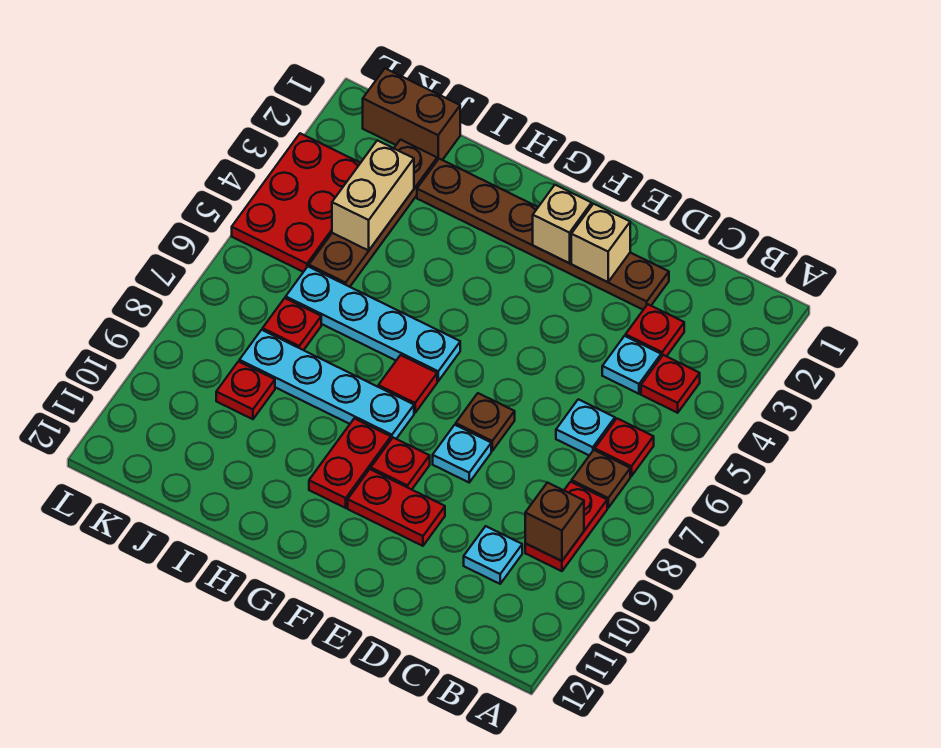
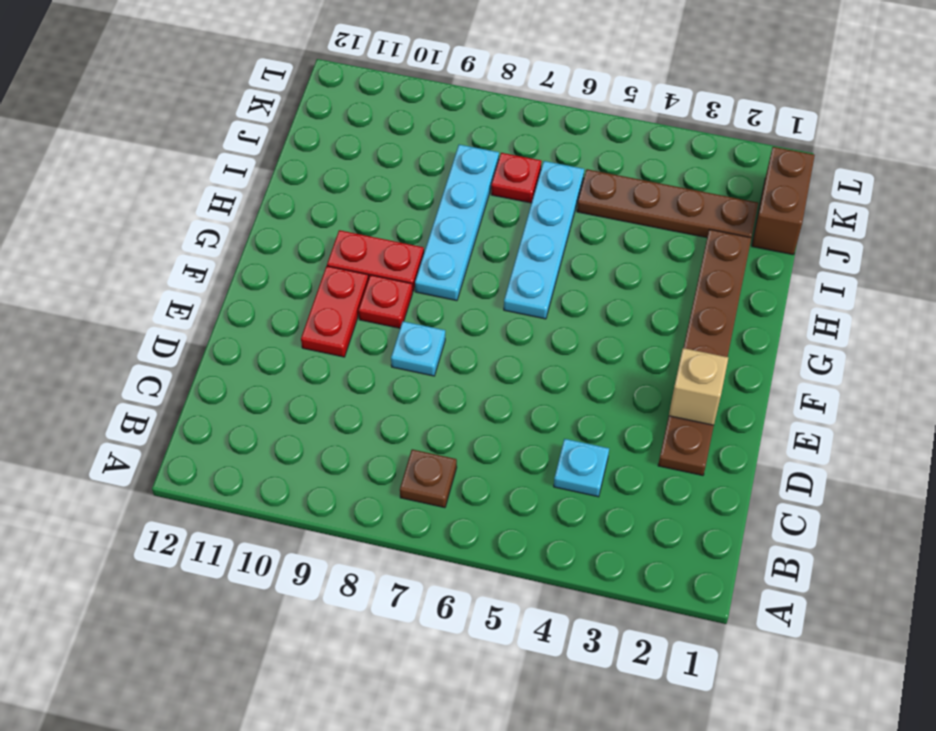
none -> red 1x1 plate [641,355,700,413]
none -> red 1x1 plate [595,419,654,476]
none -> red 1x2 plate [525,482,607,571]

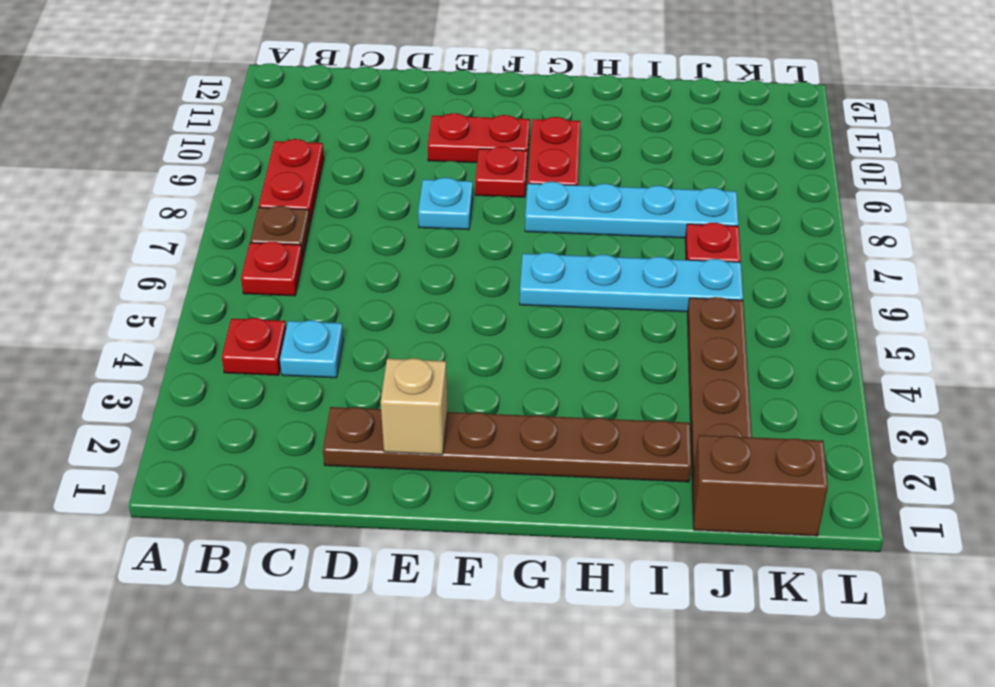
none -> red 1x1 plate [626,304,684,357]
none -> cyan 1x1 plate [556,399,615,456]
none -> cyan 1x1 plate [464,526,522,584]

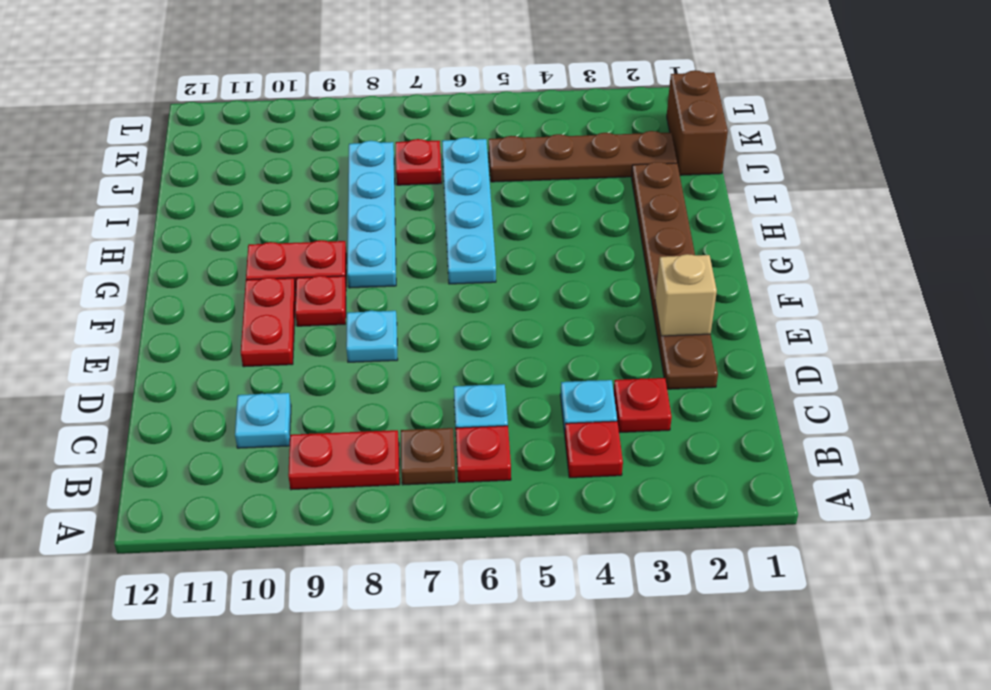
none -> brown 1x1 plate [456,393,515,451]
none -> red 1x1 tile [378,355,437,413]
none -> red 1x1 plate [216,362,275,419]

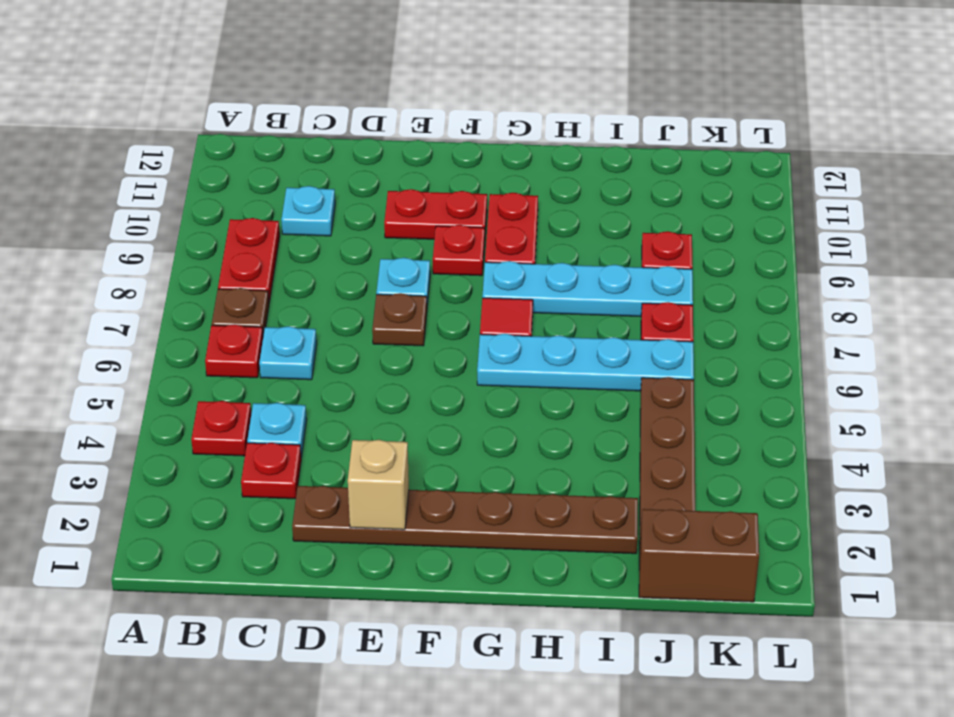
none -> red 2x3 plate [232,133,360,272]
none -> brown 1x1 brick [525,483,584,561]
none -> tan 1x1 brick [533,185,592,263]

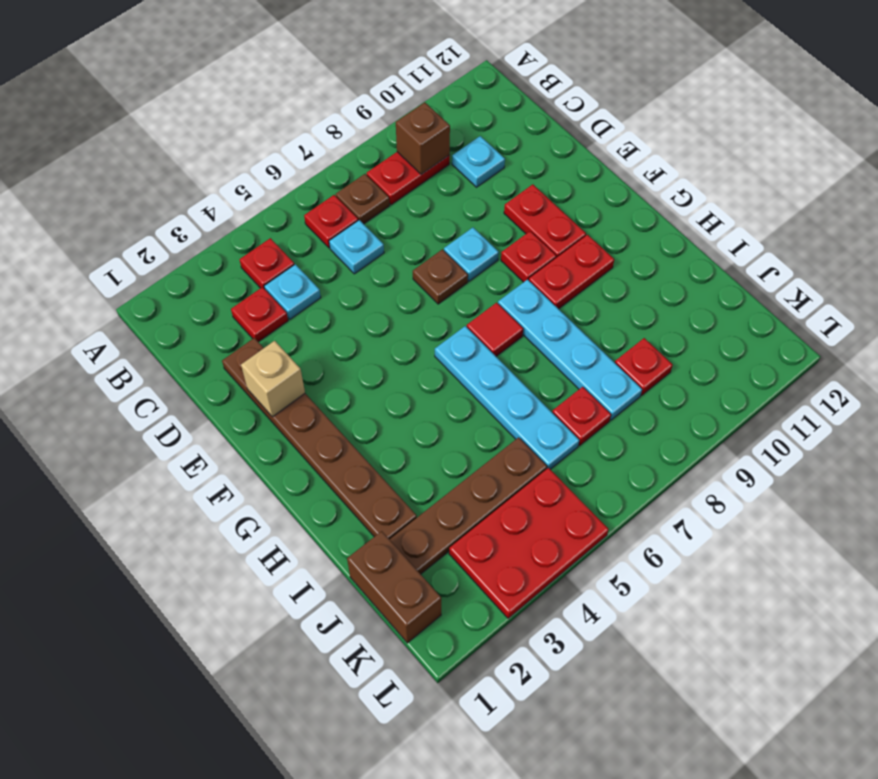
none -> tan 1x1 brick [533,185,592,263]
none -> tan 1x2 brick [332,140,414,250]

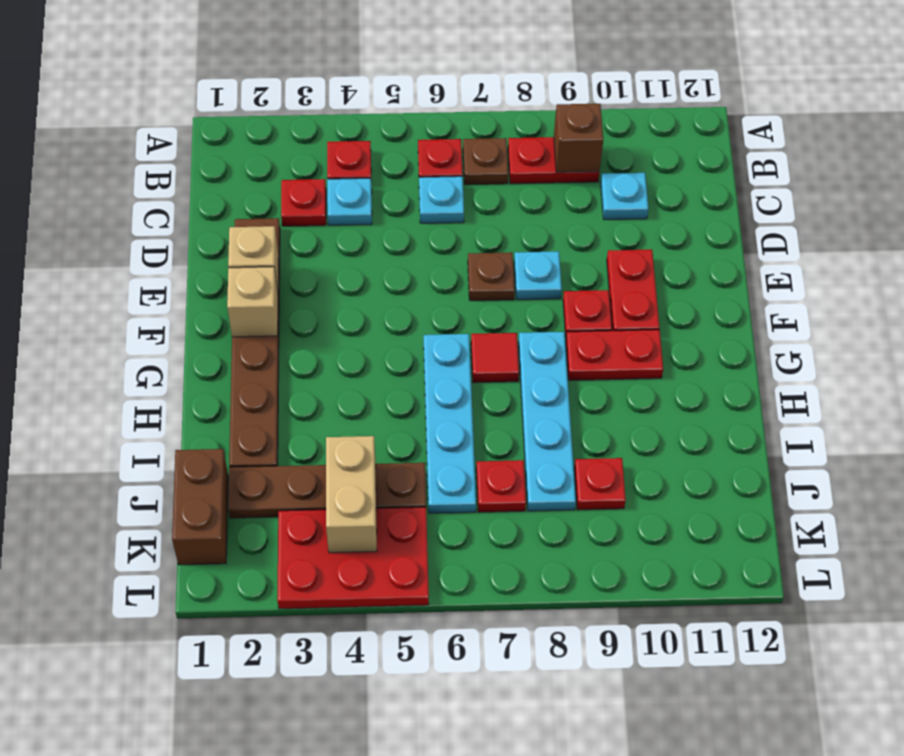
tan 1x2 brick [326,436,377,553] -> tan 1x2 brick turned to [332,140,414,250]

